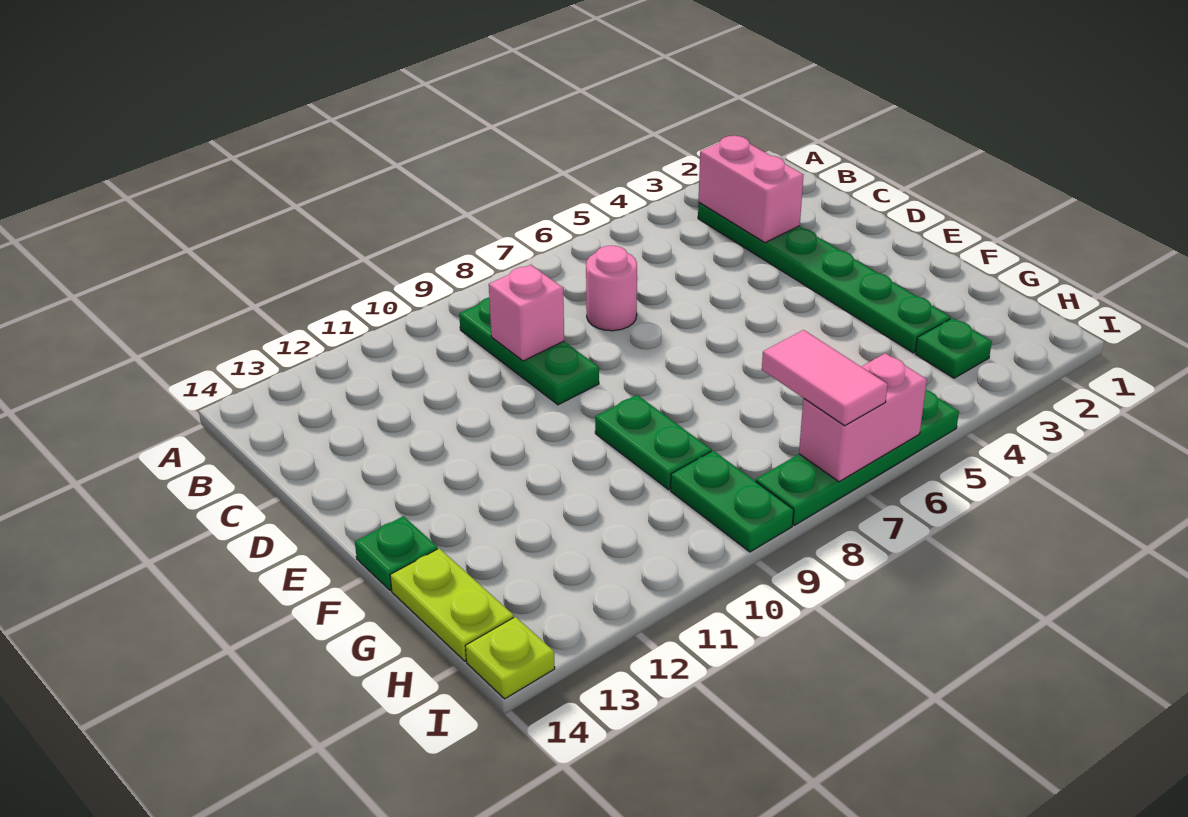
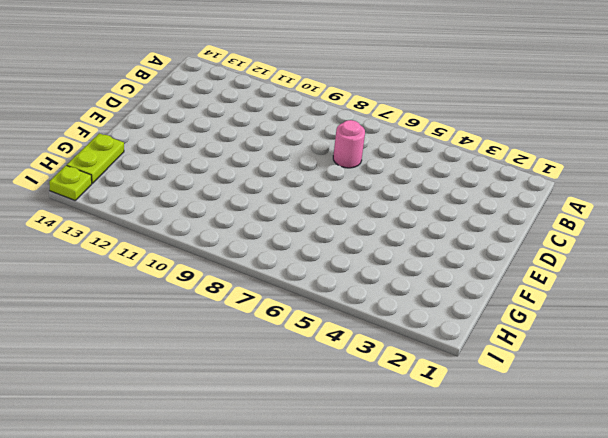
none -> green 1x6 plate [698,203,951,353]
none -> green 1x3 plate [459,298,599,405]
none -> green 1x2 plate [595,395,711,490]

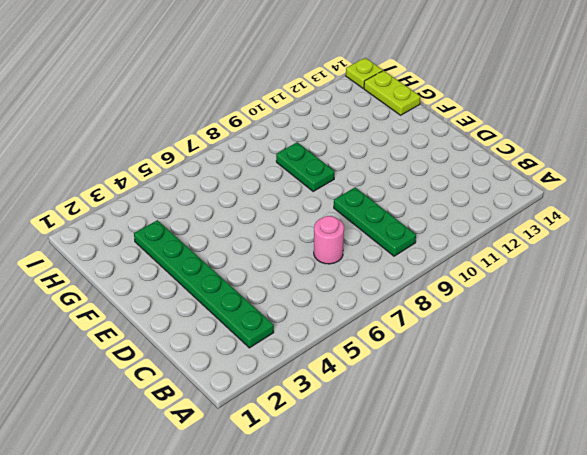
none -> green 1x1 plate [355,516,438,591]
none -> green 1x1 plate [915,318,992,378]
none -> green 1x2 plate [671,451,794,552]

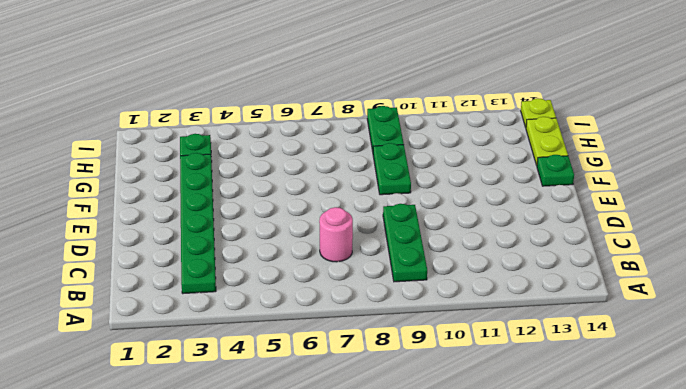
none -> green 1x4 plate [756,390,959,525]
none -> pink 1x2 brick [699,136,804,243]
none -> pink 1x1 brick [489,265,564,361]

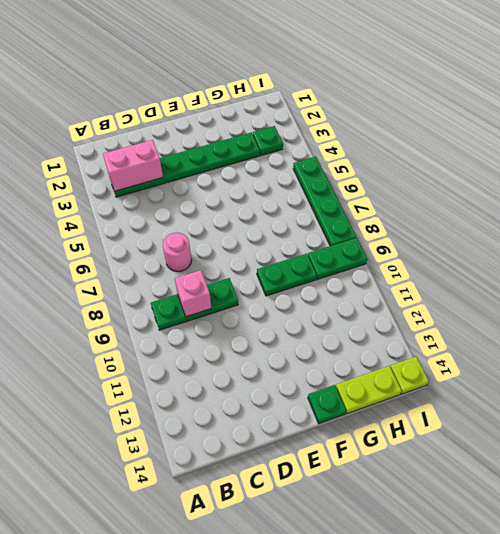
none -> pink 1x2 brick [799,353,927,482]
none -> pink 1x2 tile [762,330,888,426]

